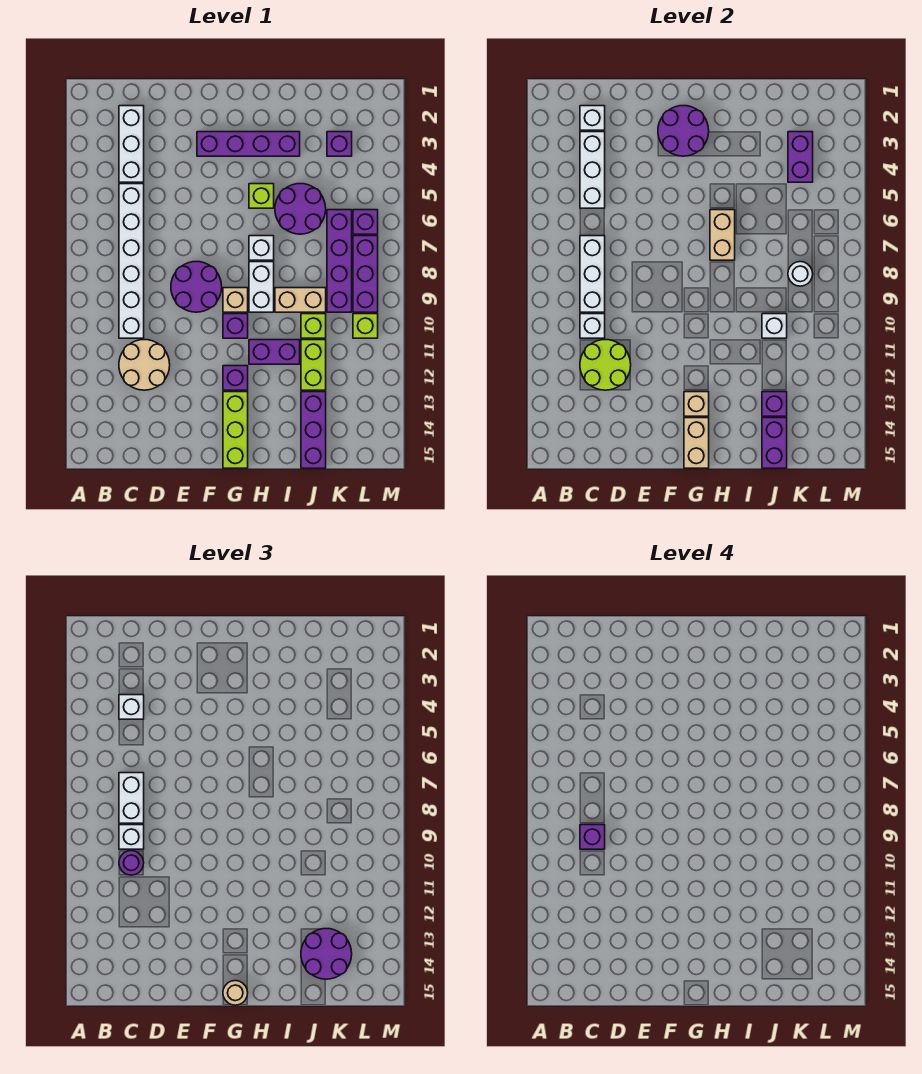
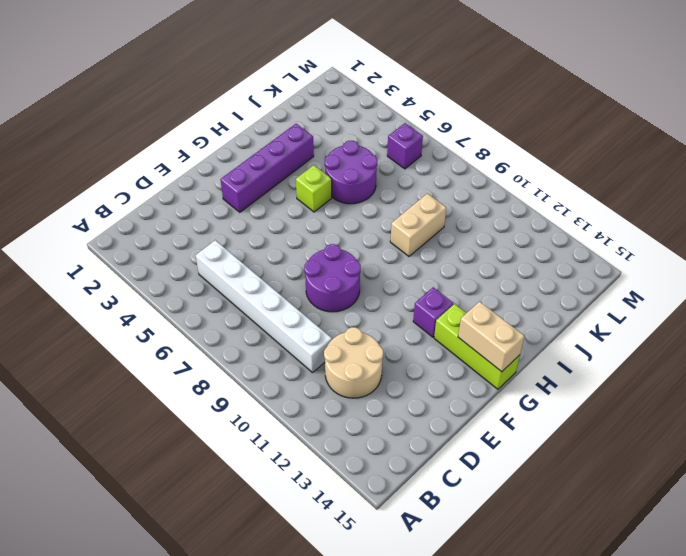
none -> white 1x3 brick [119,106,144,182]
none -> tan 1x1 brick [223,288,248,312]
none -> purple 1x1 brick [223,314,248,338]
none -> white 1x1 brick [249,236,274,260]

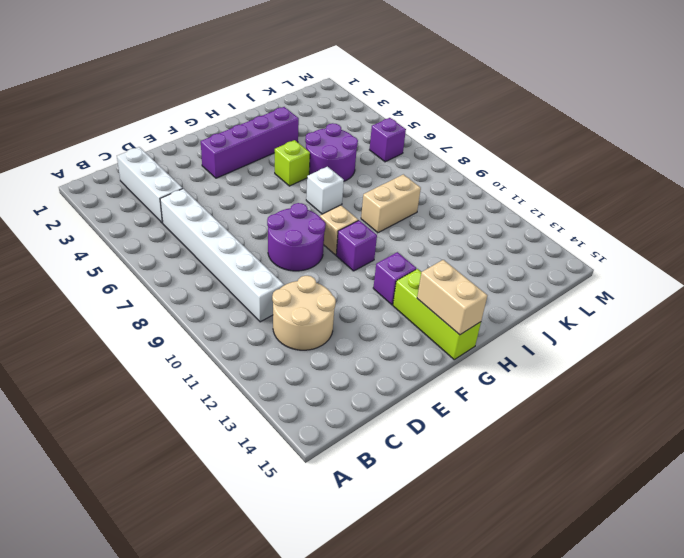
none -> white 1x2 brick [249,262,274,312]
none -> purple 1x2 brick [249,340,300,364]
none -> lime 1x1 brick [301,314,326,338]
none -> lime 1x2 brick [301,340,326,390]

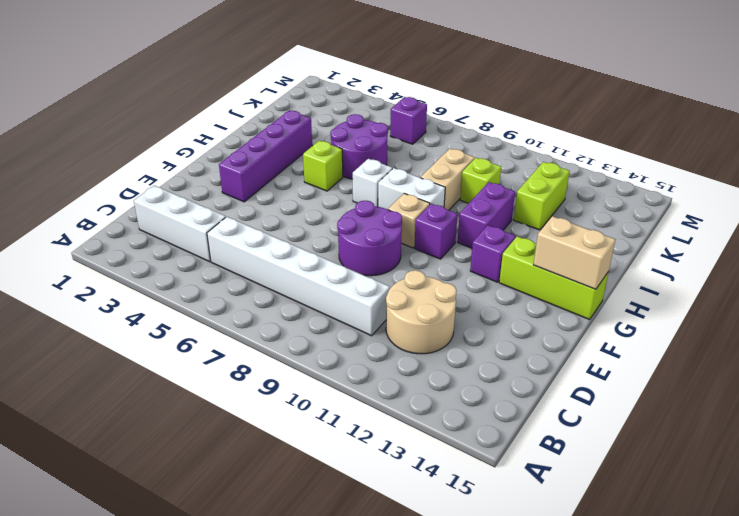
lime 1x2 brick [514,162,570,230] -> lime 1x2 brick turned to [301,340,326,390]
none -> purple 1x3 brick [301,392,326,468]
none -> purple 1x1 brick [327,132,352,156]
none -> purple 1x4 brick [327,210,352,312]
none -> purple 1x3 brick [353,236,378,312]

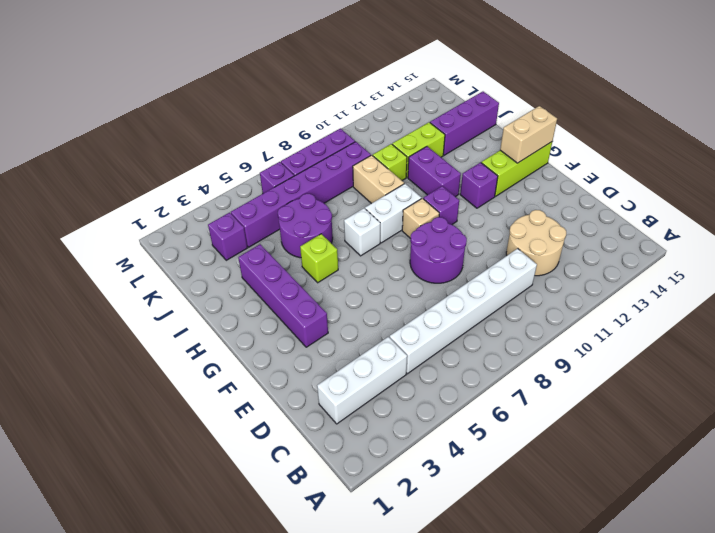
purple 1x6 brick [231,142,371,247] -> purple 1x4 brick [327,210,352,312]
none -> lime 1x1 brick [353,314,378,338]
none -> white 1x1 brick [580,106,605,130]
none -> white 1x3 brick [580,132,605,208]
none -> white 1x3 brick [580,236,605,312]

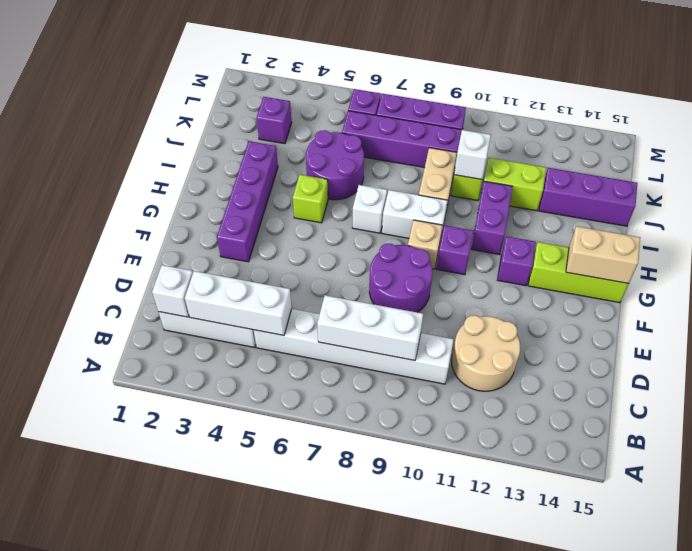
none -> lime 1x1 brick [353,314,378,338]
none -> white 1x1 brick [580,314,605,338]
none -> lime 2x2 round brick [580,340,631,390]
none -> purple 2x2 round brick [658,106,709,156]

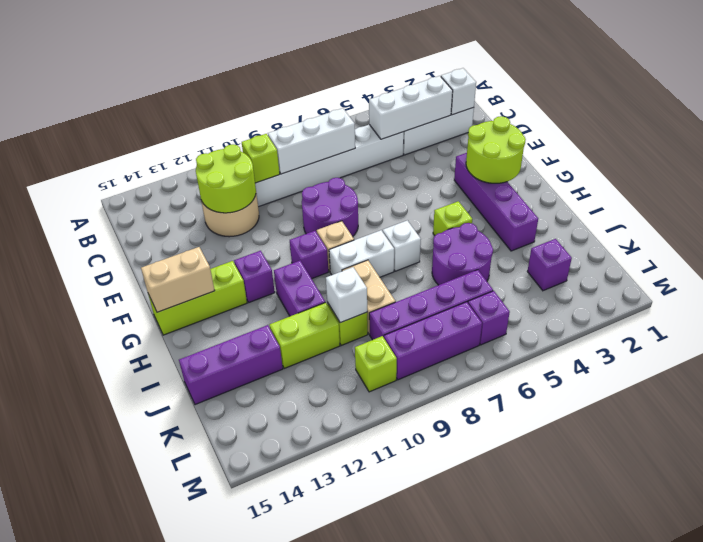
lime 1x1 brick [242,134,280,183] -> white 1x1 brick [580,314,605,338]
lime 2x2 round brick [466,116,526,183] -> purple 2x2 round brick [658,106,709,156]
none -> tan 1x1 brick [684,392,709,416]
none -> tan 1x2 brick [710,210,735,260]
none -> purple 1x1 brick [762,392,787,416]
none -> purple 1x2 brick [762,418,787,468]

